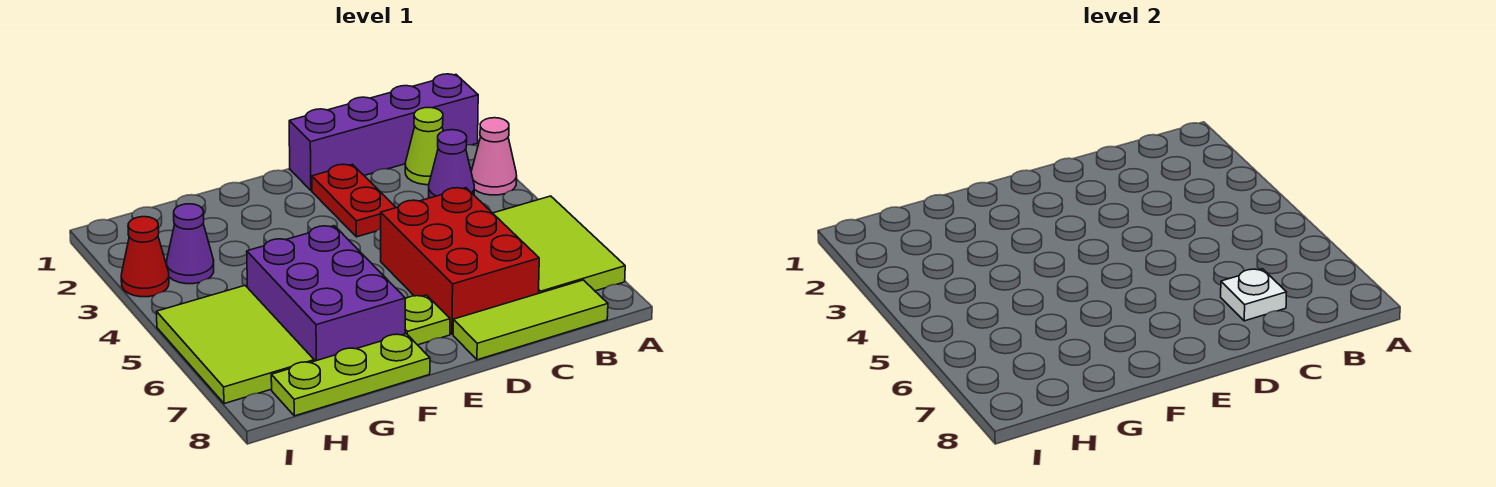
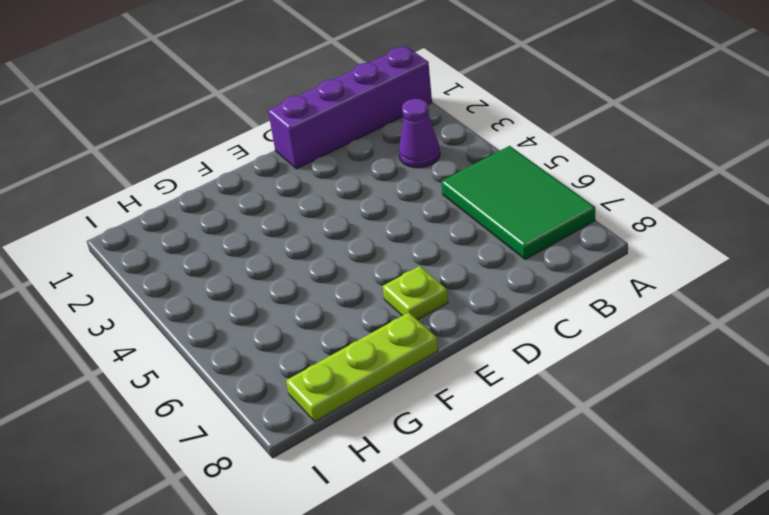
green 2x3 tile [441,146,595,260] -> lime 2x3 tile [493,196,625,293]
none -> pink 1x1 cone [471,118,517,195]
none -> lime 1x1 cone [405,107,443,185]
none -> lime 1x3 tile [453,280,608,360]

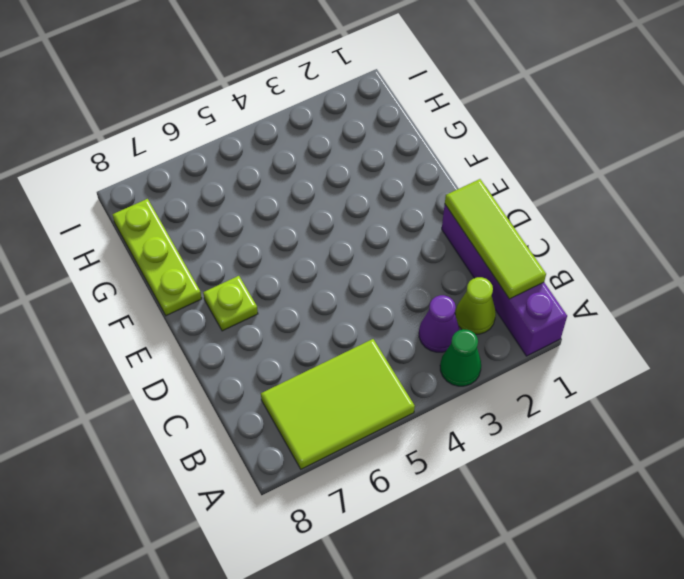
green 1x1 cone [440,329,481,386] -> pink 1x1 cone [471,118,517,195]
lime 1x3 tile [445,179,546,299] -> lime 1x3 tile moved to [453,280,608,360]
none -> red 2x3 brick [381,188,539,334]
none -> red 1x2 plate [312,164,396,237]
none -> purple 2x3 brick [247,226,405,361]

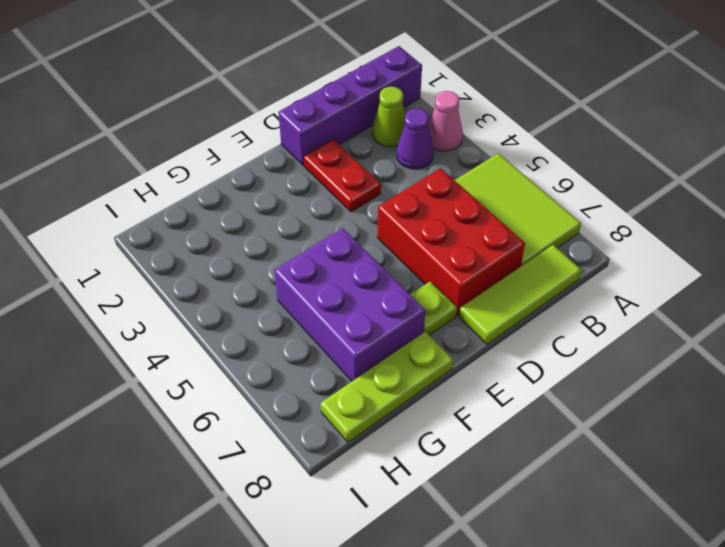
none -> purple 1x1 cone [166,204,214,284]
none -> lime 2x3 tile [157,286,314,404]
none -> red 1x1 cone [121,217,169,297]

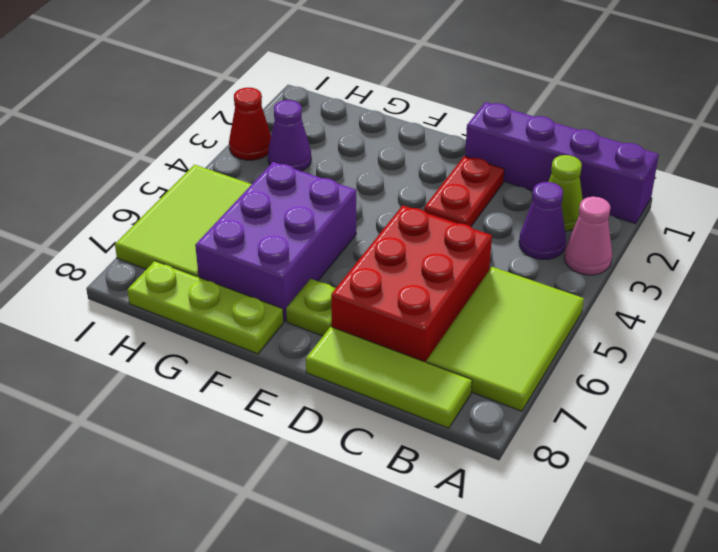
none -> white 1x1 plate [1221,269,1287,321]

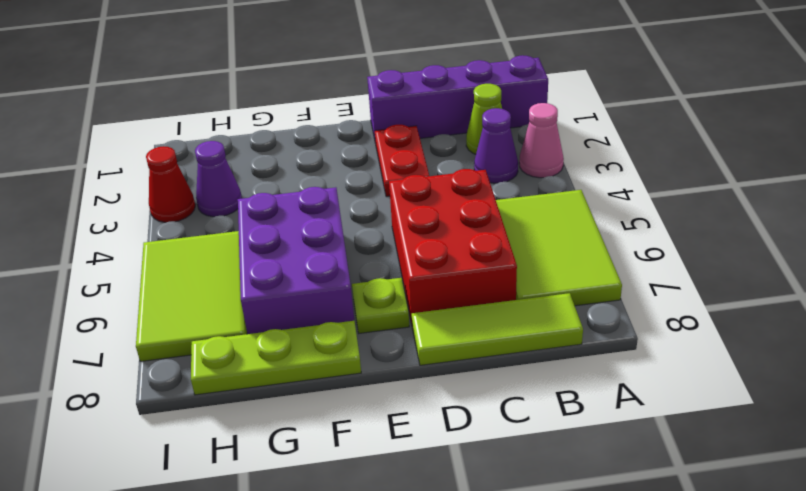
none -> white 1x1 plate [1221,269,1287,321]

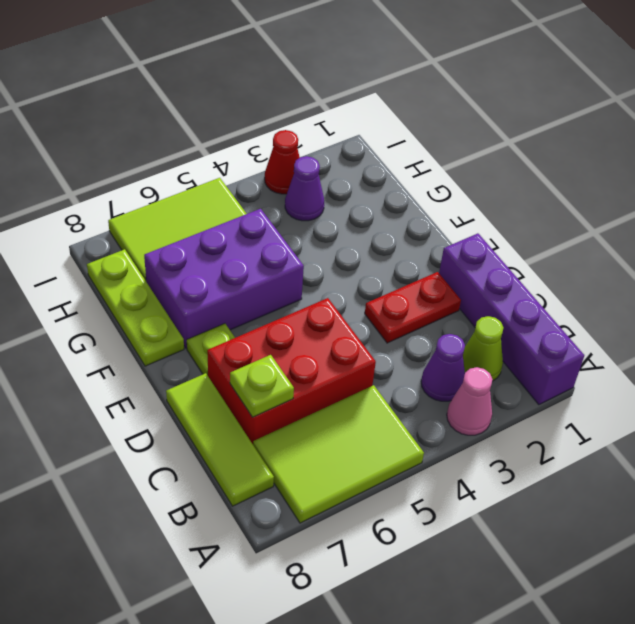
lime 1x1 plate [230,355,294,417] -> white 1x1 plate [1221,269,1287,321]

